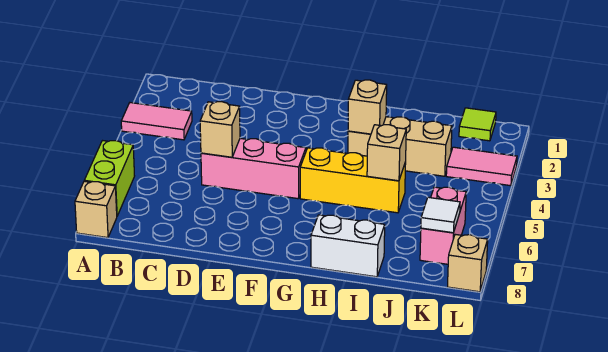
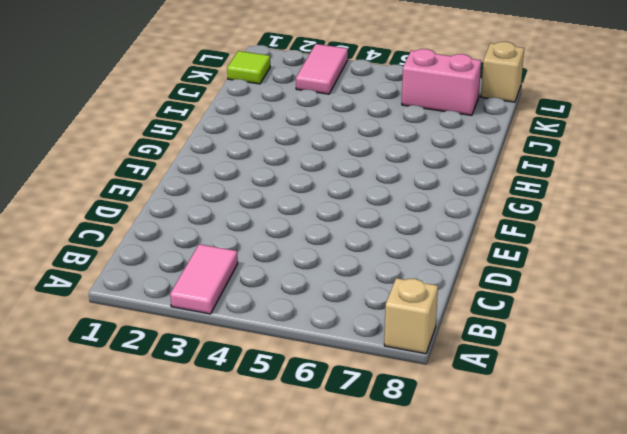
none -> lime 1x2 brick [84,141,134,216]
none -> pink 1x3 brick [201,138,306,199]
none -> yellow 1x3 brick [300,148,406,213]

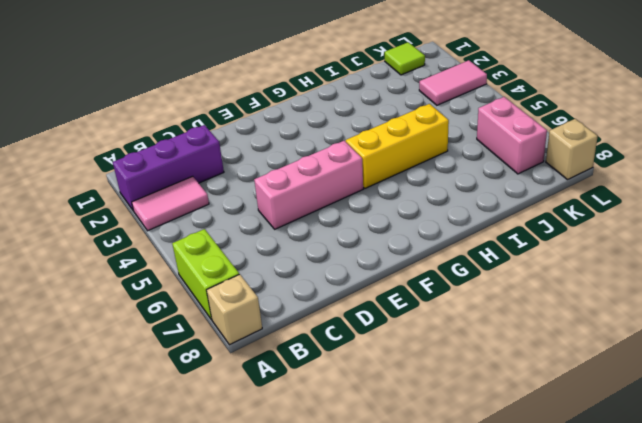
purple 1x3 brick [113,125,224,211] -> none
none -> tan 1x3 brick [348,117,452,176]
none -> white 1x2 brick [311,215,385,277]
none -> tan 1x1 brick [200,102,240,157]

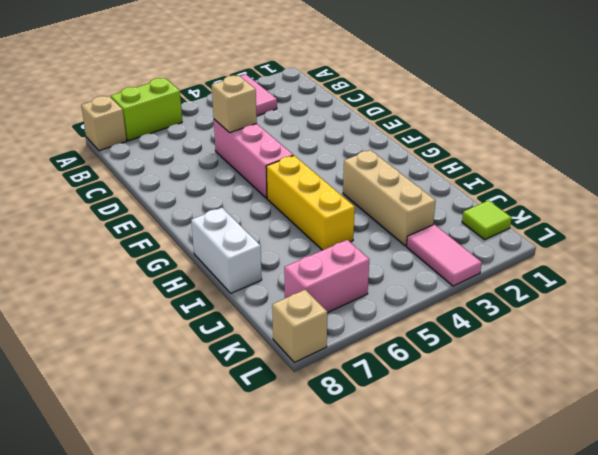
none -> tan 1x1 brick [348,80,387,134]
none -> tan 1x1 brick [367,125,406,181]
none -> white 1x1 tile [421,197,460,233]

